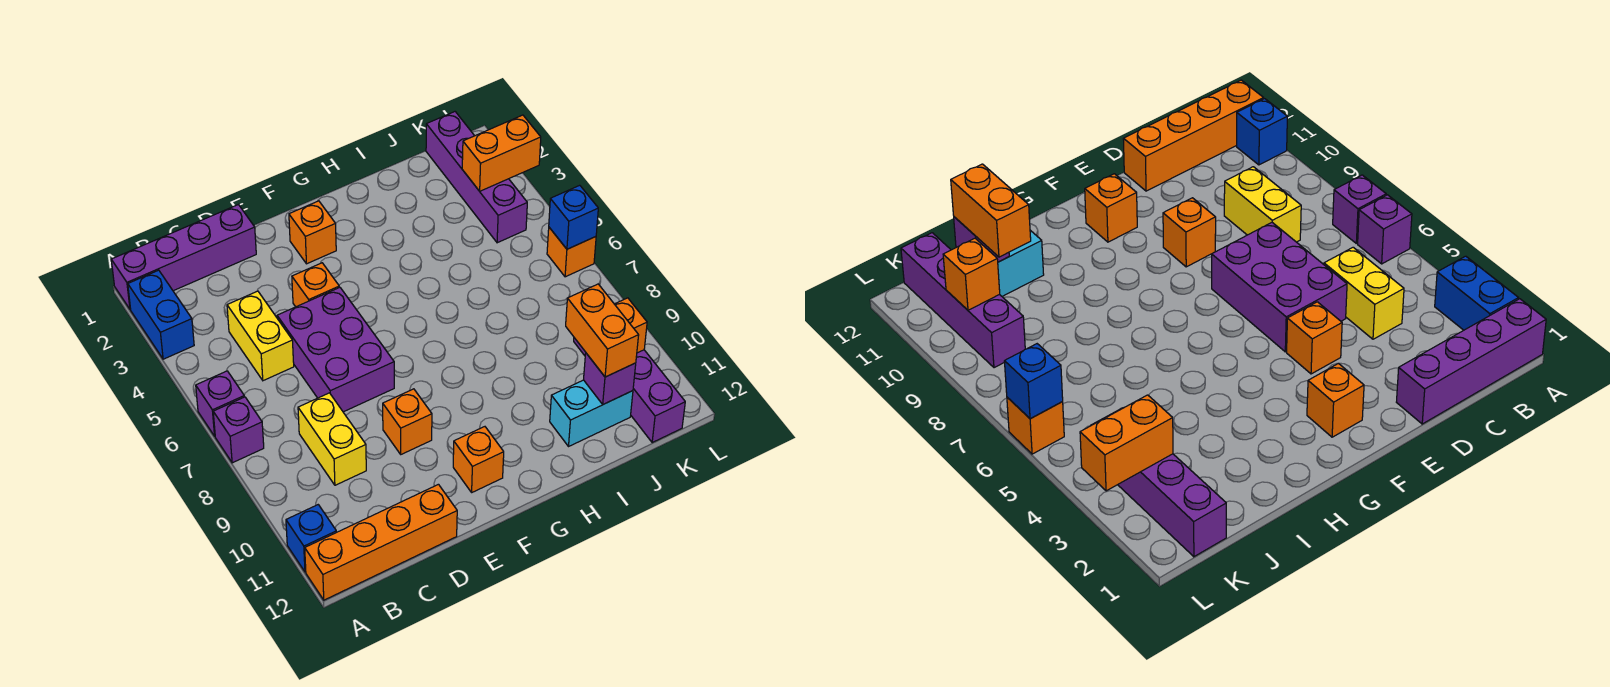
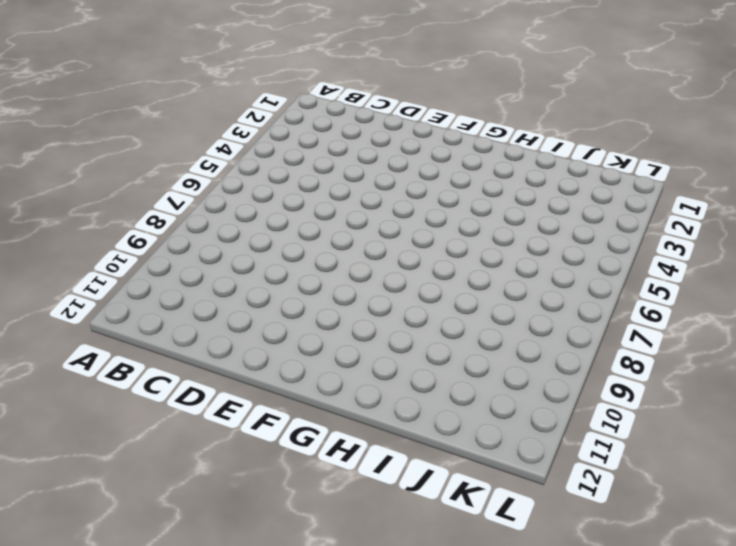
none -> purple 1x4 brick [111,205,256,309]
none -> blue 1x2 brick [128,270,194,359]
none -> purple 1x1 brick [196,371,244,436]

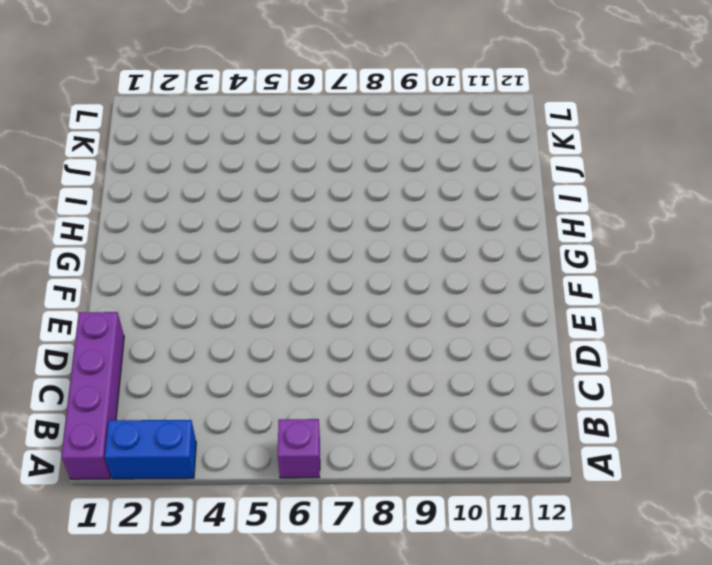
none -> purple 1x1 brick [213,397,264,463]
none -> blue 1x1 brick [286,505,336,572]
none -> orange 1x4 brick [305,484,457,600]

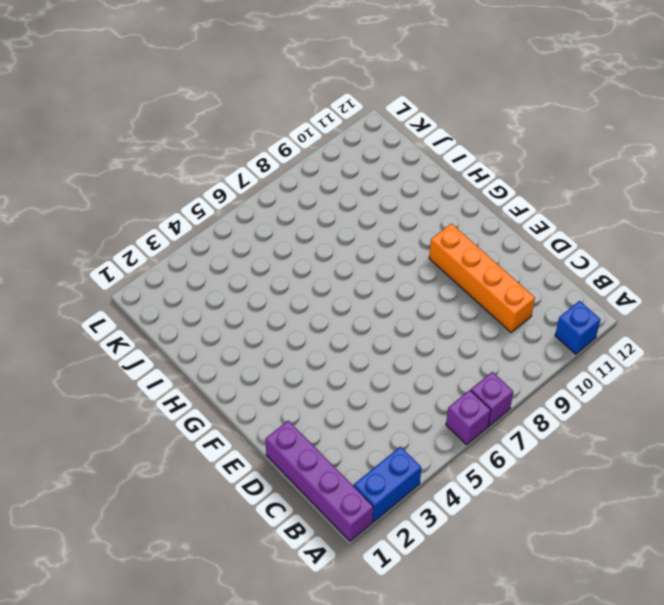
orange 1x4 brick [429,224,535,332] -> orange 1x4 brick moved to [305,484,457,600]
none -> yellow 1x2 brick [227,291,294,381]
none -> yellow 1x2 brick [298,393,366,485]
none -> purple 2x3 brick [277,287,394,412]

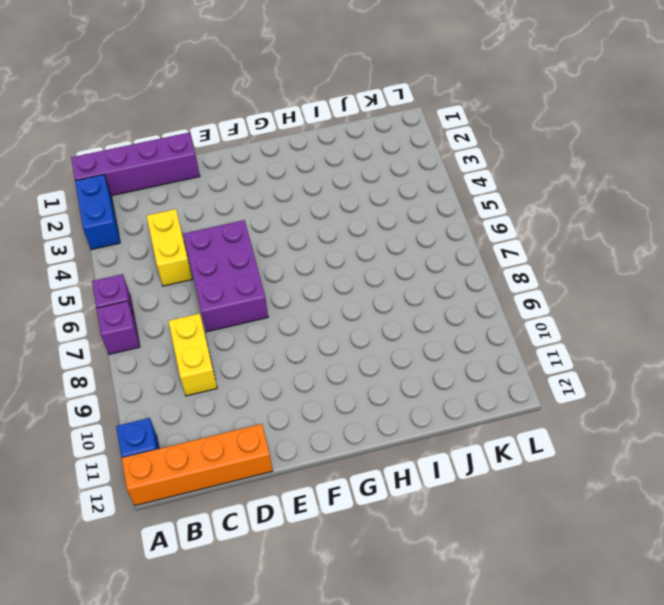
none -> orange 1x1 brick [292,263,339,307]
none -> orange 1x1 brick [383,389,432,454]
none -> orange 1x1 brick [289,201,336,264]

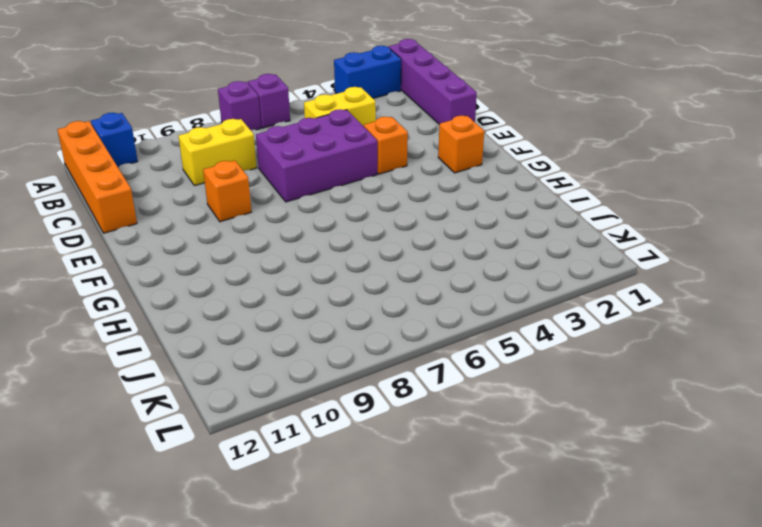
none -> orange 1x1 brick [453,427,504,492]
none -> cyan 1x2 brick [550,380,633,446]
none -> purple 1x4 brick [426,112,527,243]

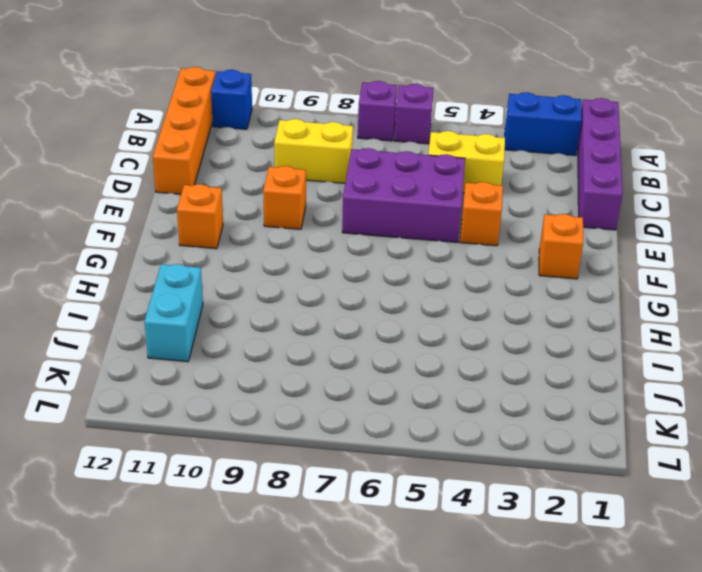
none -> purple 1x4 brick [426,112,527,243]
none -> purple 1x4 brick [574,338,685,442]
none -> orange 1x1 brick [547,227,596,277]

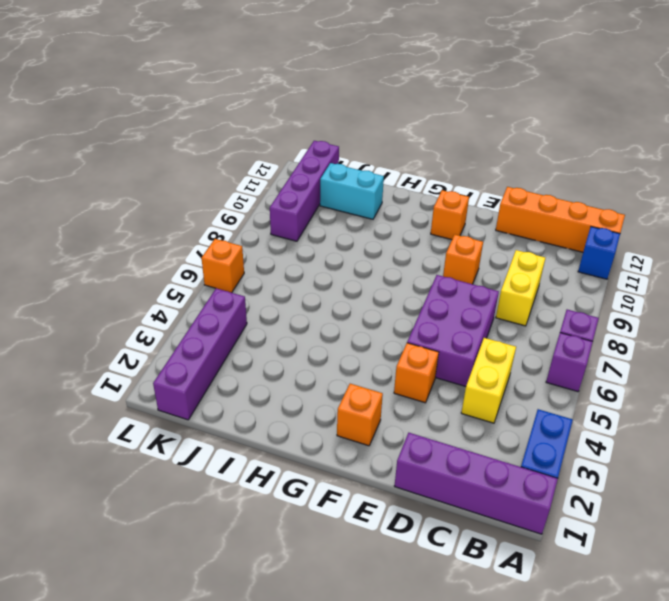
none -> purple 1x1 brick [584,353,636,404]
none -> orange 1x2 brick [462,115,541,191]
none -> orange 1x1 brick [615,298,647,353]

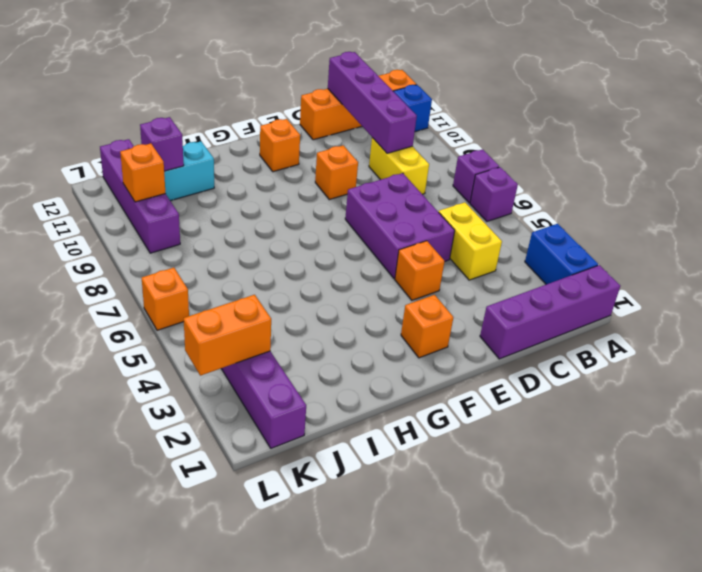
purple 1x4 brick [328,52,417,153] -> none
none -> blue 1x1 brick [549,185,598,249]
none -> orange 1x2 brick [566,284,639,377]

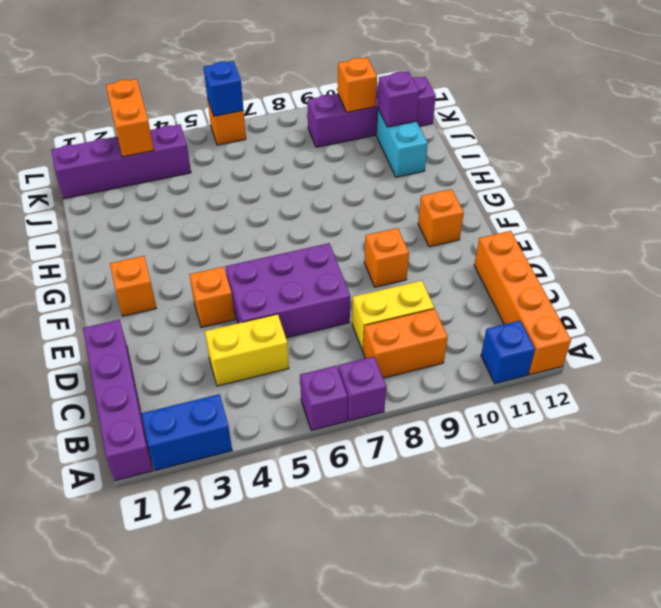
orange 1x2 brick [363,309,448,378] -> orange 1x2 brick moved to [566,284,639,377]

